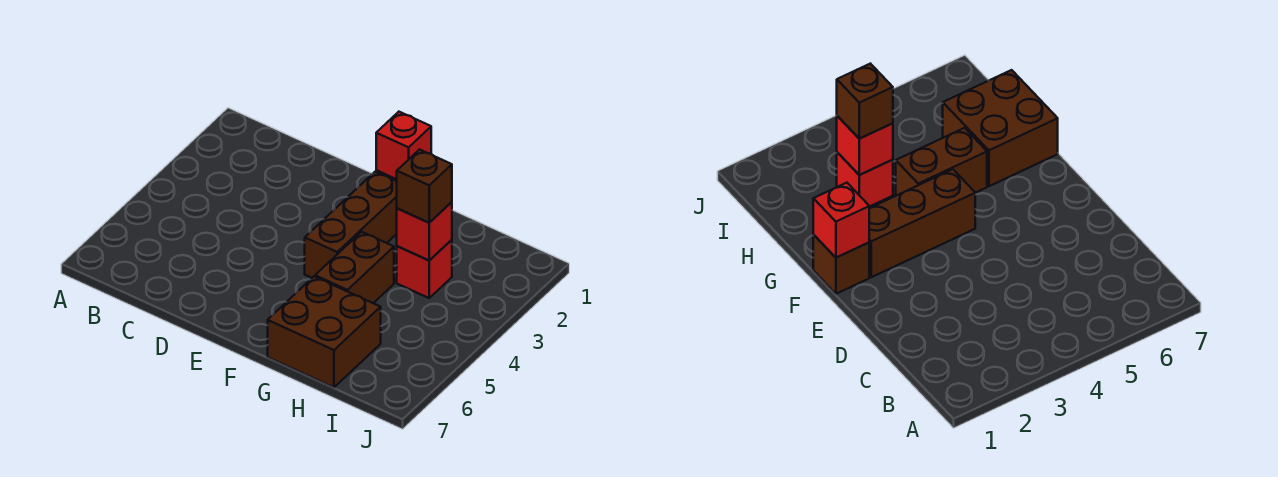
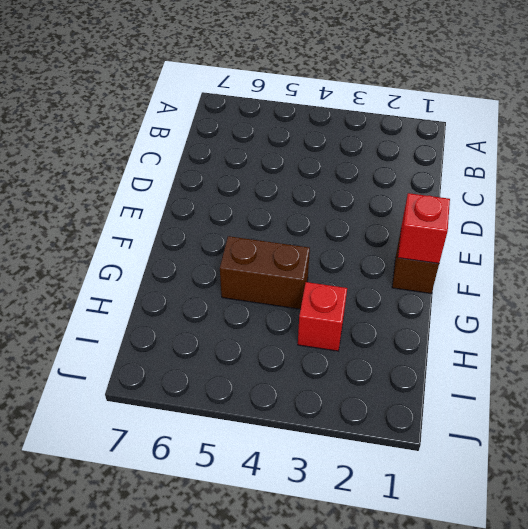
none -> brown 1x3 brick [305,172,397,278]
none -> brown 2x2 brick [268,277,381,387]

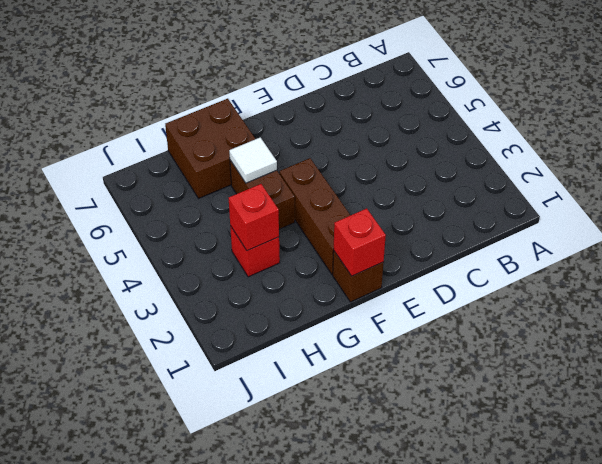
white 1x1 tile [229,137,277,183] -> none
none -> brown 1x1 brick [396,150,452,223]

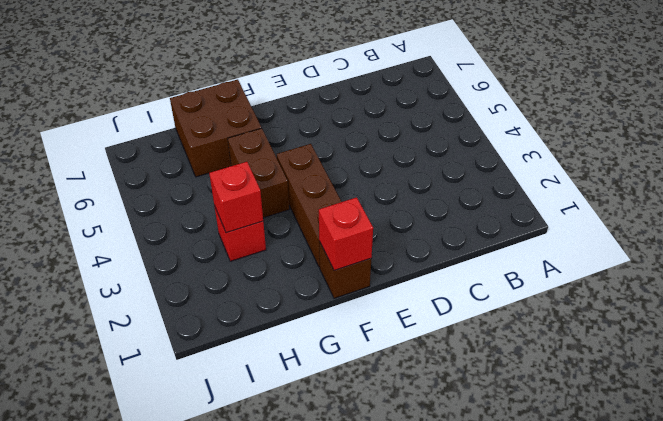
none -> brown 1x1 brick [396,150,452,223]

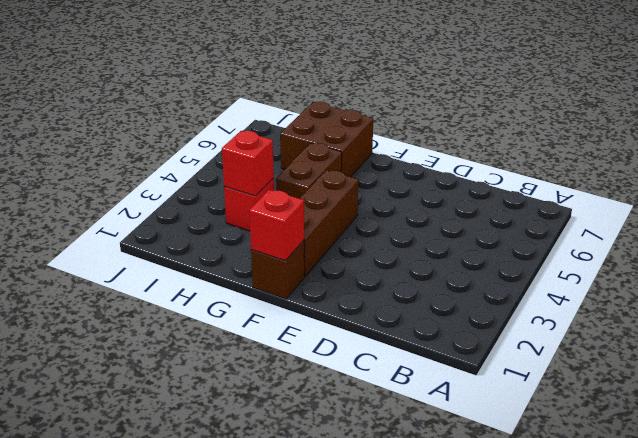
none -> brown 1x1 brick [396,150,452,223]

